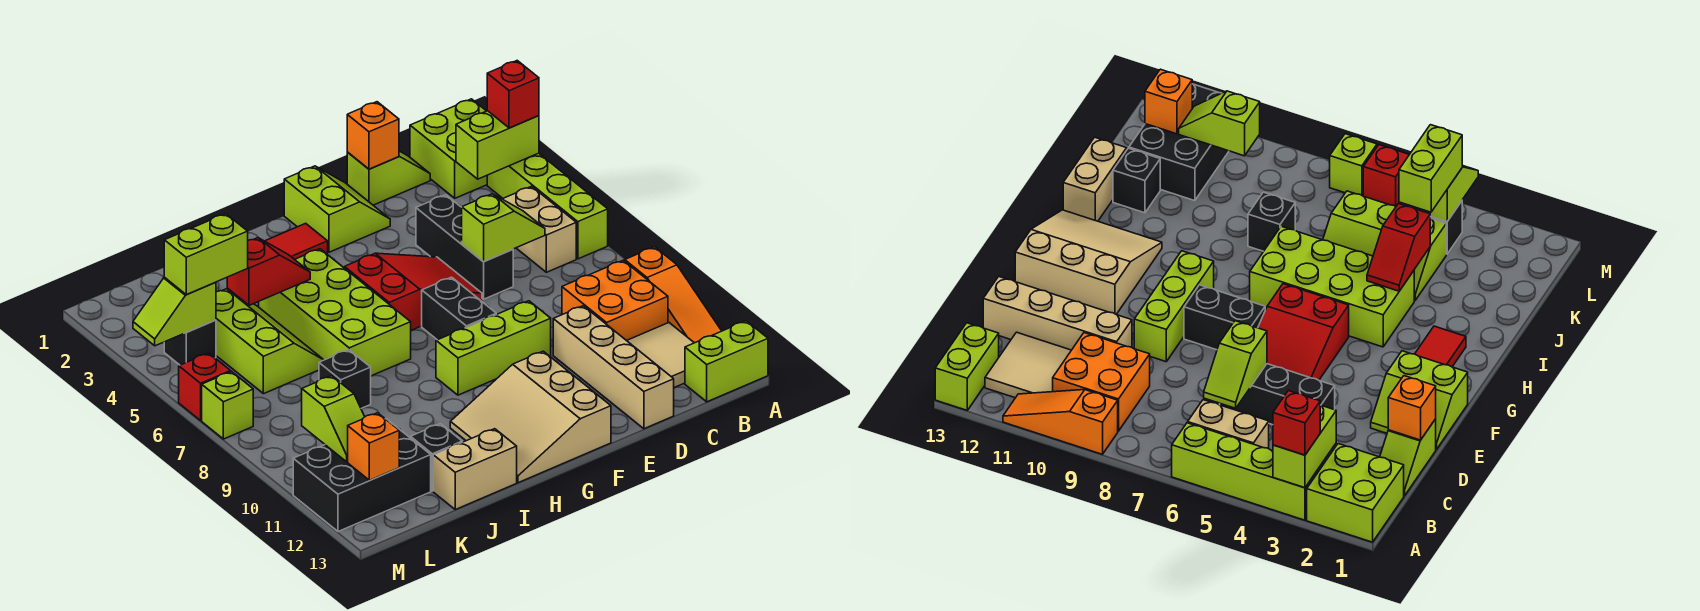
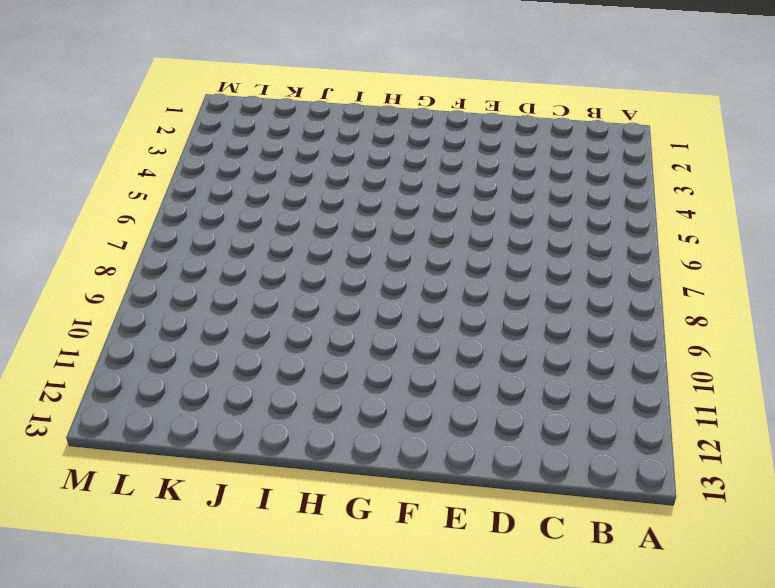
none -> lime 2x2 brick [410,99,487,198]
none -> lime 1x4 brick [487,153,608,259]
none -> orange 1x3 slope [625,247,721,343]
none -> lime 1x2 brick [685,321,768,402]

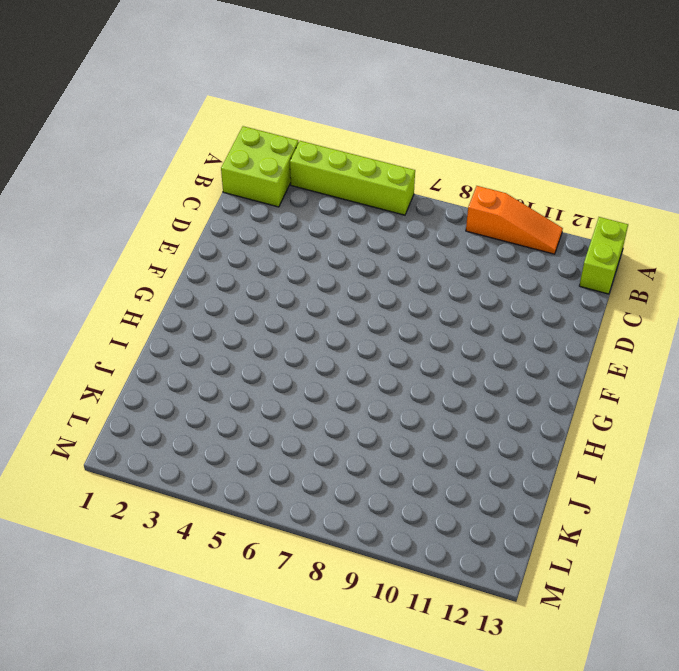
none -> tan 1x2 brick [503,186,576,272]
none -> orange 2x2 brick [562,260,668,341]
none -> tan 2x2 tile [627,323,694,388]
none -> lime 1x2 slope [347,151,430,205]

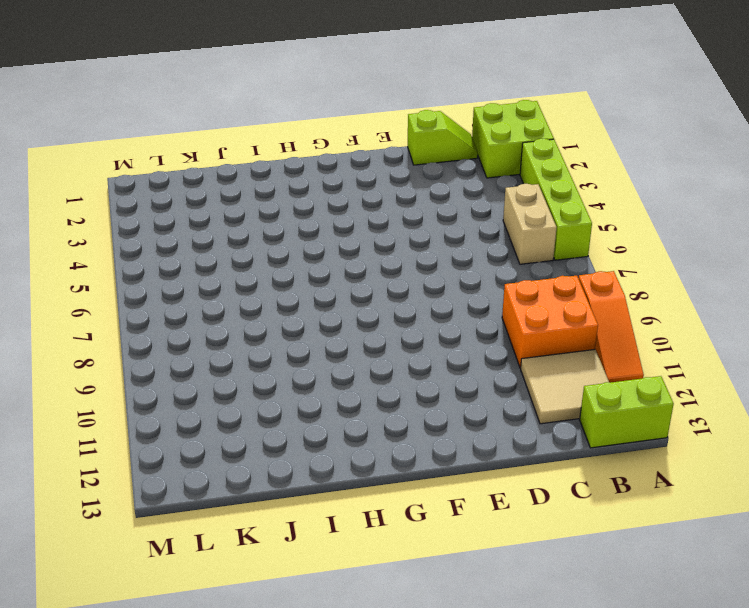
none -> black 1x3 brick [416,195,513,299]
none -> tan 1x4 brick [553,306,674,429]
none -> lime 2x2 slope [284,166,390,252]
none -> red 2x3 slope [345,253,482,330]

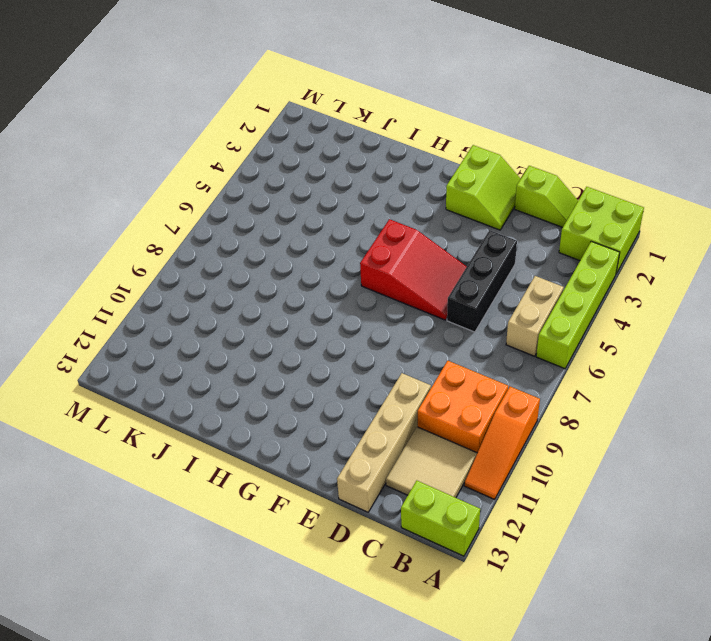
none -> lime 1x3 brick [436,301,551,395]
none -> black 1x2 brick [422,277,496,340]
none -> tan 3x3 slope [450,351,611,483]
none -> red 1x2 tile [265,223,328,260]

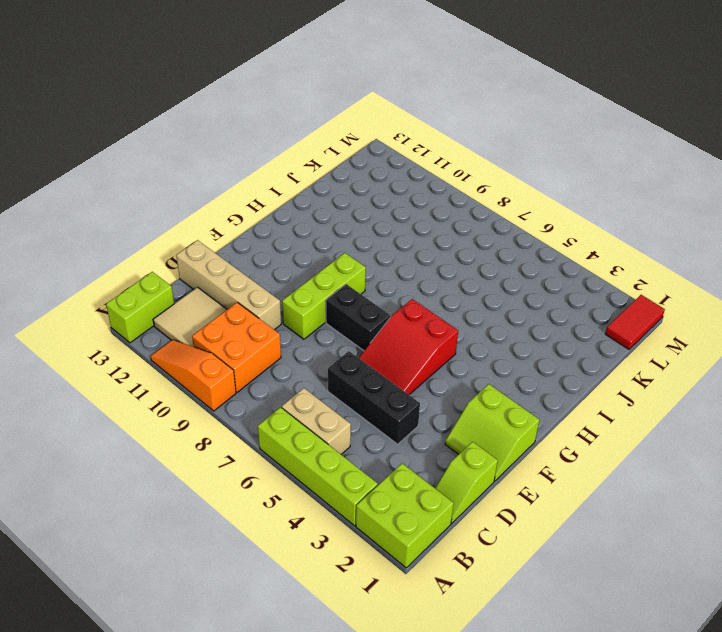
red 1x2 tile [605,295,665,349] -> red 1x2 tile moved to [265,223,328,260]
none -> tan 3x3 slope [450,351,611,483]
none -> lime 2x4 brick [259,249,411,376]
none -> tan 1x2 brick [433,429,517,510]
none -> lime 2x3 slope [216,289,323,394]

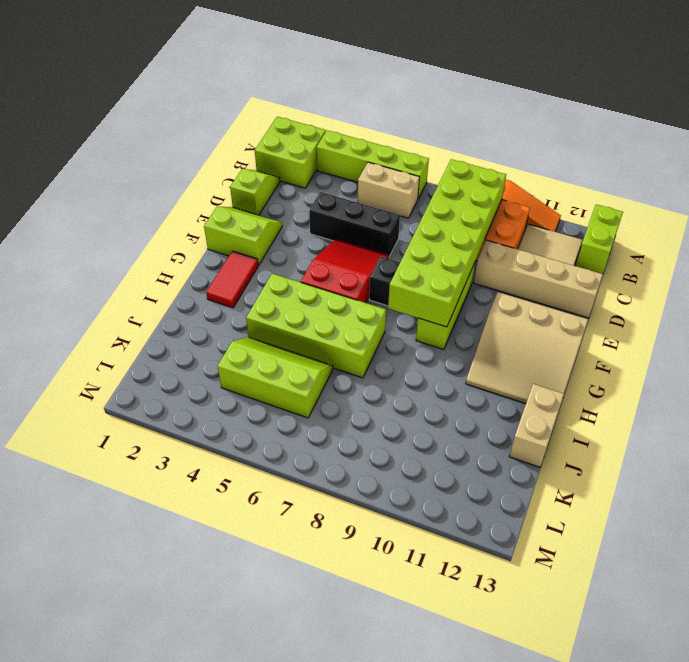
lime 2x6 brick [388,159,506,327] -> none
none -> black 1x1 brick [319,350,371,409]
none -> black 1x1 brick [411,424,462,491]
none -> black 2x3 brick [293,419,431,532]
none -> black 1x1 brick [164,320,216,365]

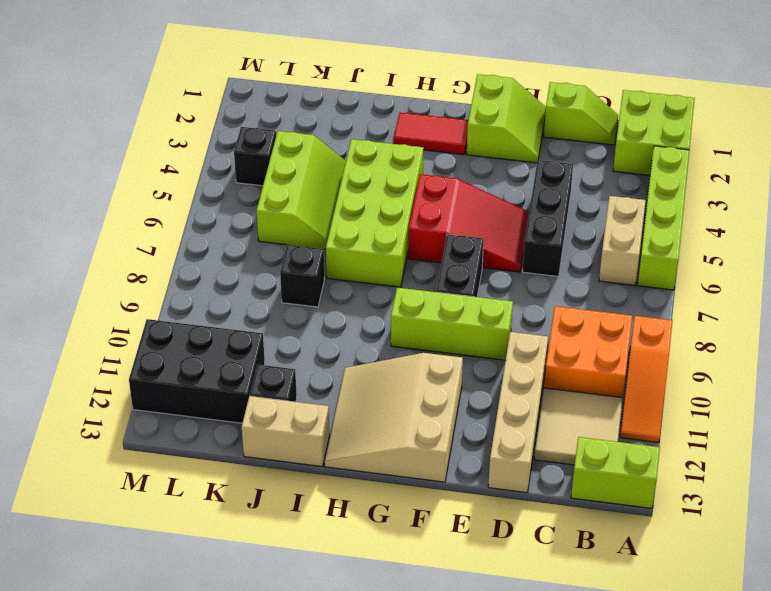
none -> red 1x1 brick [179,353,231,420]
none -> lime 1x1 brick [202,372,253,439]
none -> lime 1x2 brick [456,111,539,179]
none -> lime 1x2 slope [462,194,545,261]

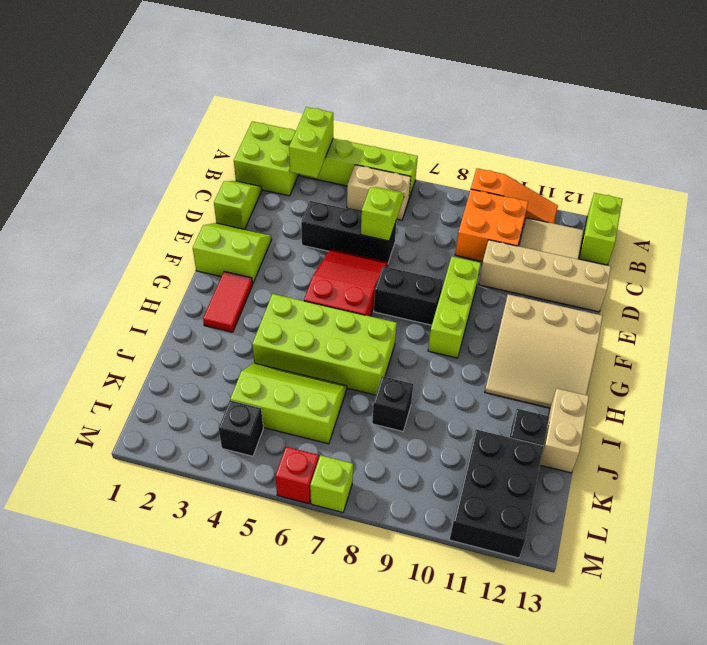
none -> orange 1x1 brick [347,102,399,169]
none -> red 1x2 slope [227,238,310,305]
none -> lime 1x2 slope [133,278,216,346]
none -> lime 1x2 slope [302,376,365,462]

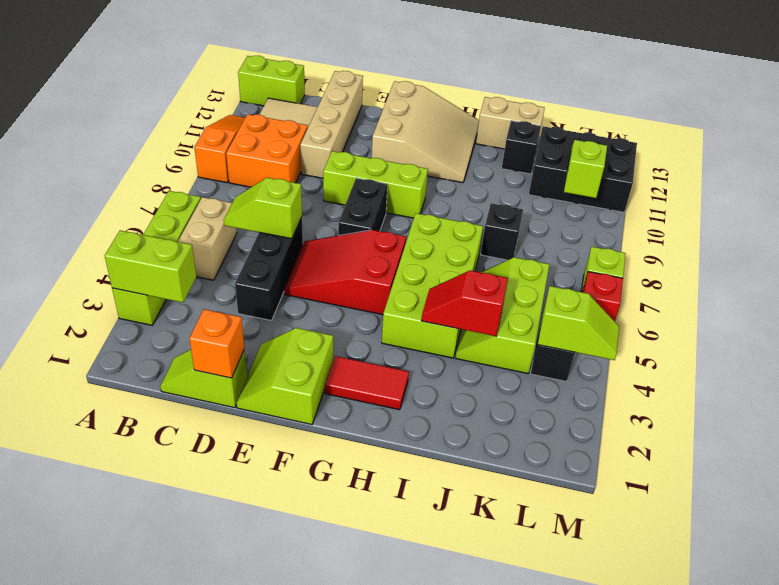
none -> lime 2x2 brick [410,99,487,198]
none -> orange 1x1 brick [348,413,399,480]
none -> red 1x1 brick [487,61,539,128]
none -> lime 1x2 brick [164,214,248,295]

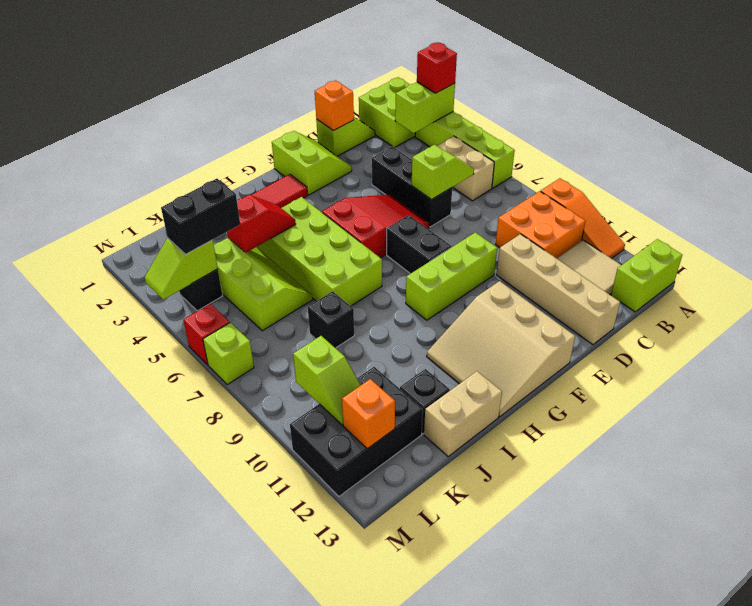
black 1x2 brick [161,179,240,254] -> lime 1x2 brick [164,214,248,295]

